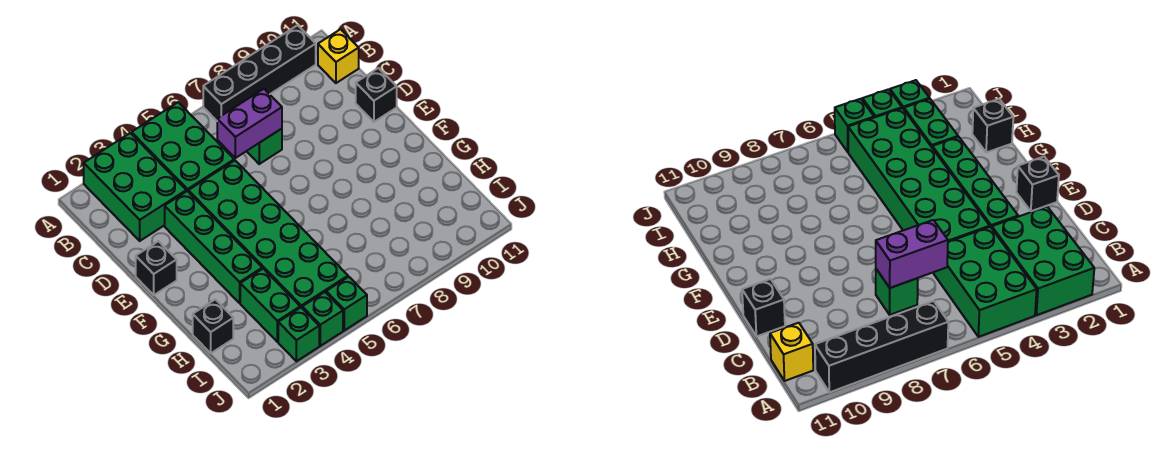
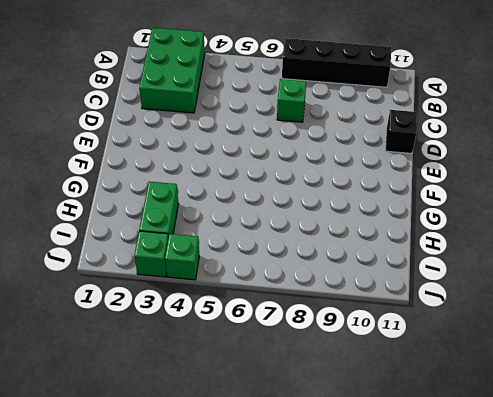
none -> green 2x3 brick [132,102,234,191]
none -> yellow 1x1 brick [318,29,359,83]
none -> green 1x4 brick [165,191,262,303]

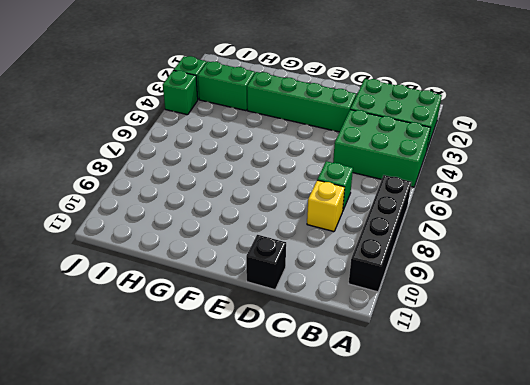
yellow 1x1 brick [307,180,345,232] -> yellow 1x1 brick moved to [318,29,359,83]
none -> green 2x6 brick [188,160,348,308]
none -> black 1x1 brick [136,241,177,295]
none -> black 1x1 brick [193,299,233,353]

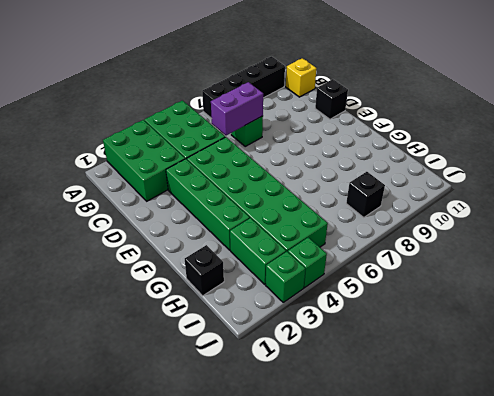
black 1x1 brick [346,172,385,217] -> black 1x1 brick moved to [136,241,177,295]
none -> green 1x1 brick [326,277,367,330]

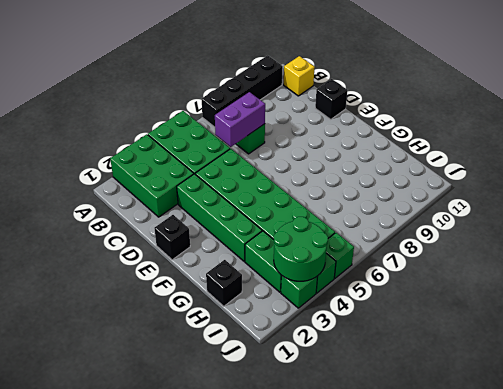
green 2x2 round brick [274,217,328,281] -> none

